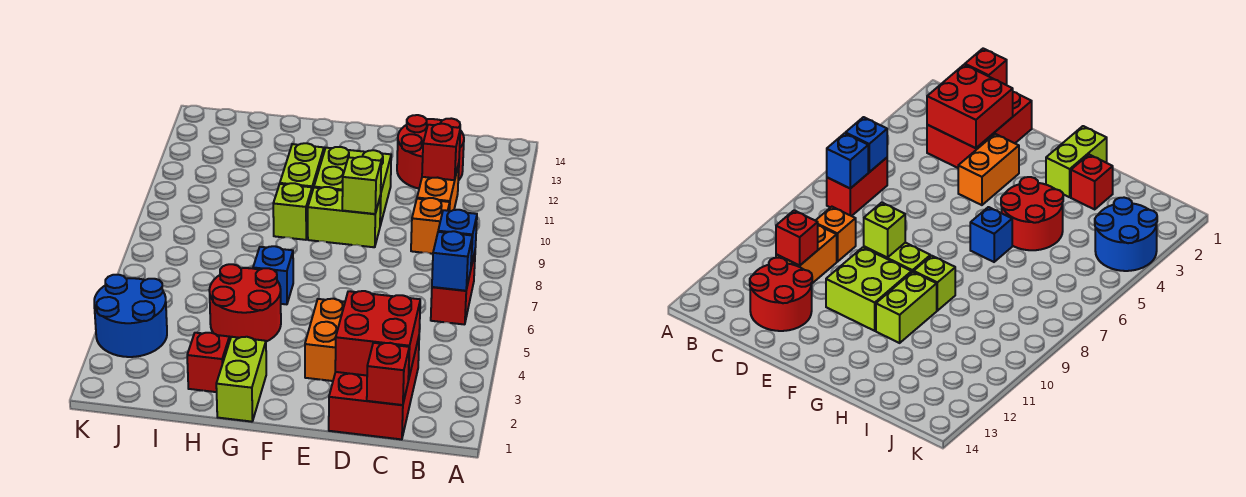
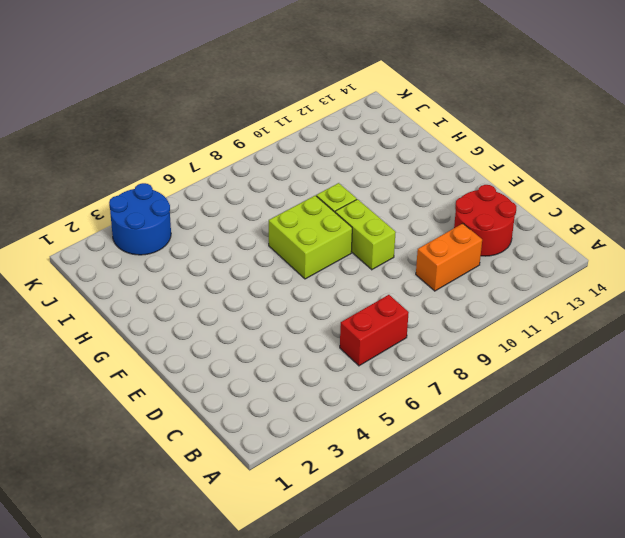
lime 2x2 brick [269,196,352,279] -> lime 2x2 brick moved to [314,147,391,225]
none -> red 2x3 brick [329,337,419,439]
none -> orange 1x1 brick [411,198,450,254]
none -> orange 1x2 brick [305,299,345,381]

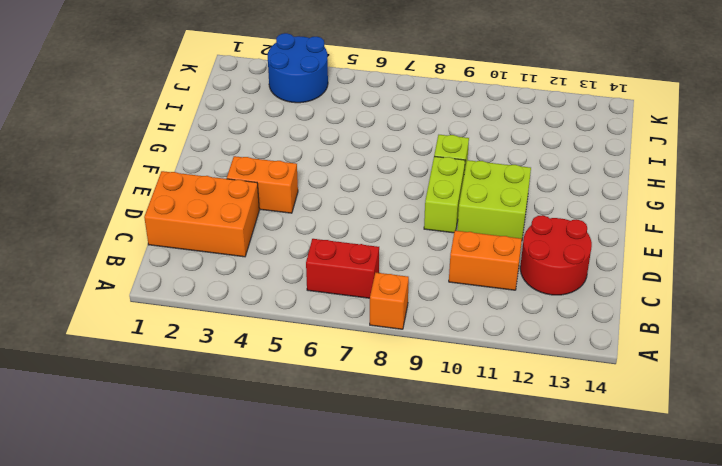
orange 1x1 brick [370,273,409,329] -> orange 1x1 brick moved to [411,198,450,254]
orange 2x3 brick [144,171,259,257] -> red 2x3 brick [329,337,419,439]
none -> lime 1x2 brick [216,337,266,422]
none -> red 2x2 round brick [209,264,281,342]
none -> blue 1x1 brick [253,246,293,304]

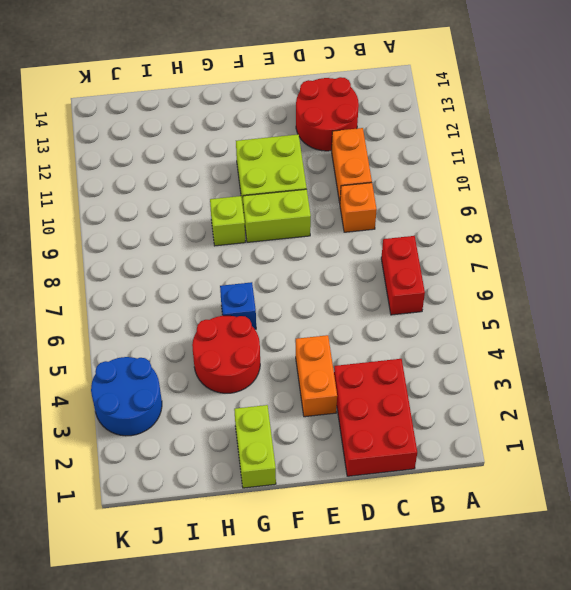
none -> lime 1x2 brick [280,143,324,191]
none -> red 1x1 brick [187,333,230,392]
none -> blue 1x1 brick [432,231,472,291]

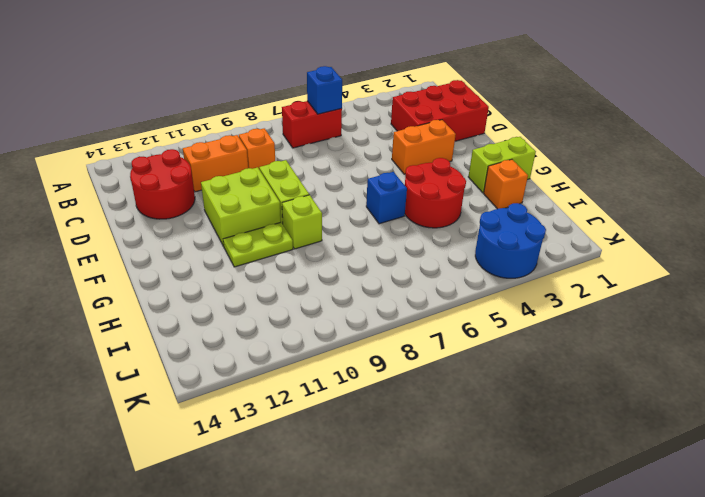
lime 1x2 plate [223,222,293,267] -> lime 1x2 brick [280,143,324,191]
orange 1x1 brick [484,159,528,209] -> red 1x1 brick [187,333,230,392]
none -> blue 1x1 brick [438,210,477,266]
none -> red 1x1 brick [367,343,409,405]
none -> red 2x2 brick [335,291,420,380]

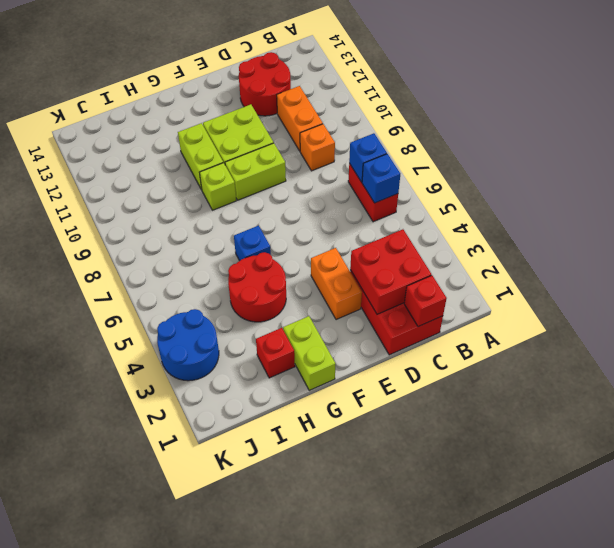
none -> red 1x1 brick [422,124,460,180]
none -> lime 1x1 brick [342,157,381,214]

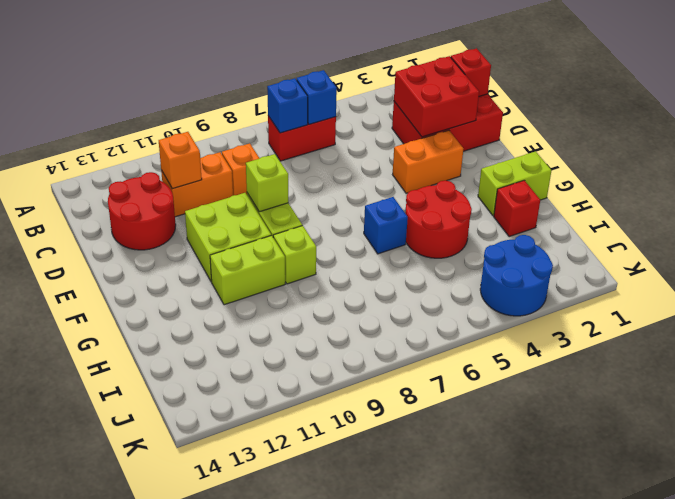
orange 1x1 brick [159,132,202,189] -> red 1x1 brick [422,124,460,180]

